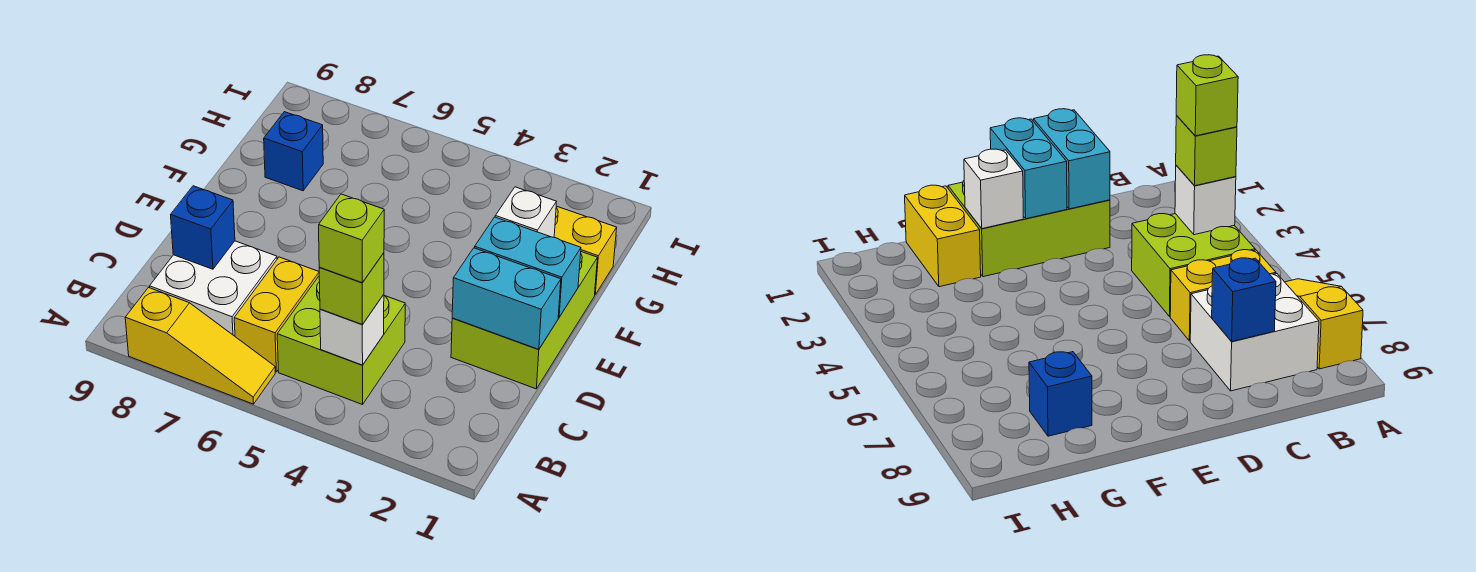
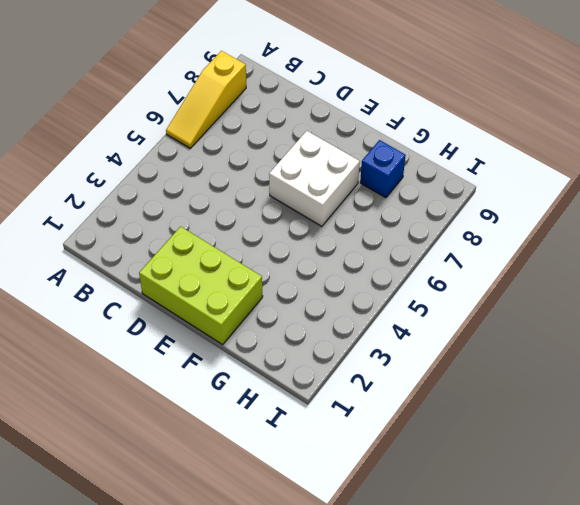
white 2x2 brick [269,131,360,226] -> white 2x2 brick moved to [150,241,277,336]
none -> lime 2x2 brick [277,276,405,405]
none -> yellow 1x2 brick [234,257,319,372]
none -> yellow 1x2 brick [554,206,617,295]

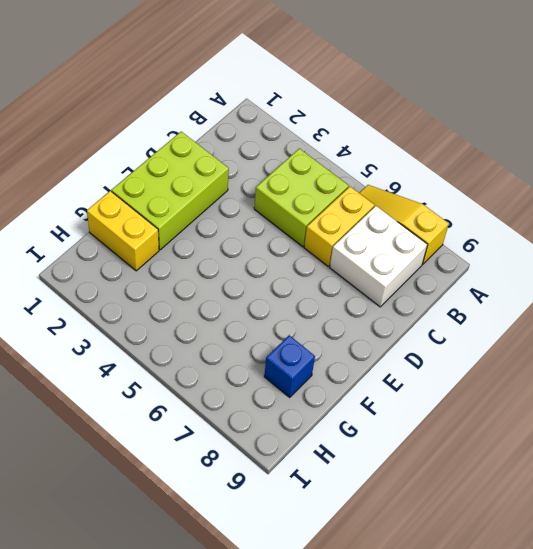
none -> white 1x1 brick [320,295,384,365]
none -> blue 1x1 brick [171,186,235,269]
none -> cyan 1x2 brick [452,248,561,349]

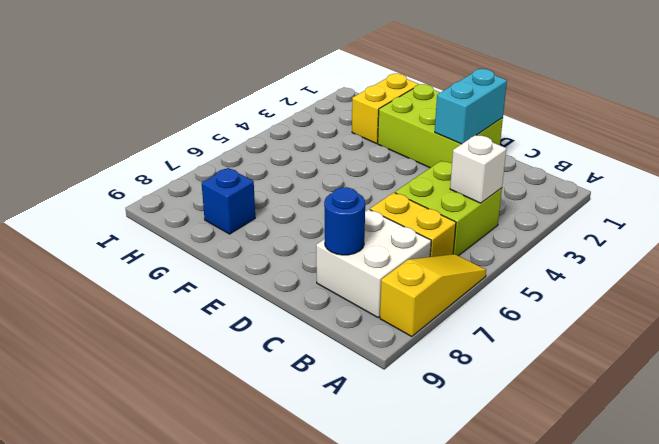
blue 1x1 round brick [324,187,365,255] -> blue 1x1 brick [171,186,235,269]
none -> cyan 1x2 brick [475,217,581,317]
none -> white 1x1 brick [495,187,556,237]
none -> lime 1x1 brick [319,253,384,324]

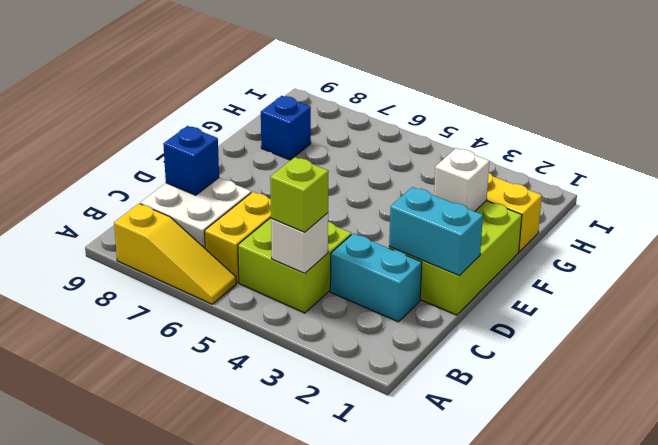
cyan 1x2 brick [330,234,422,322] -> cyan 1x2 brick moved to [475,217,581,317]
none -> lime 1x1 brick [319,194,384,283]

